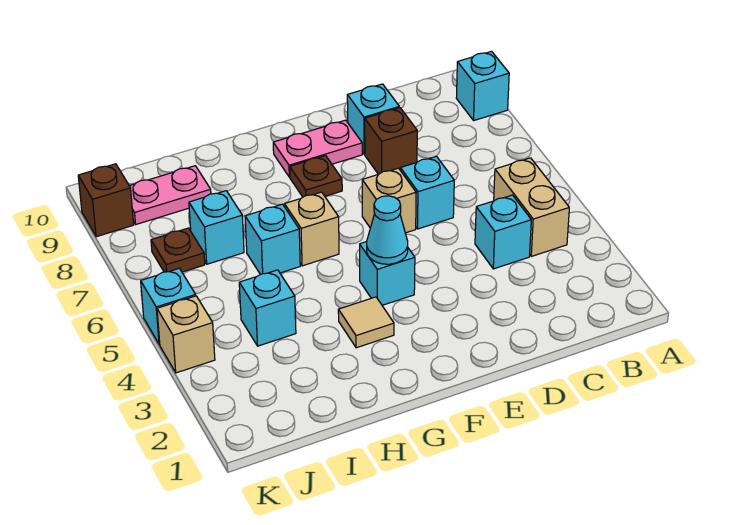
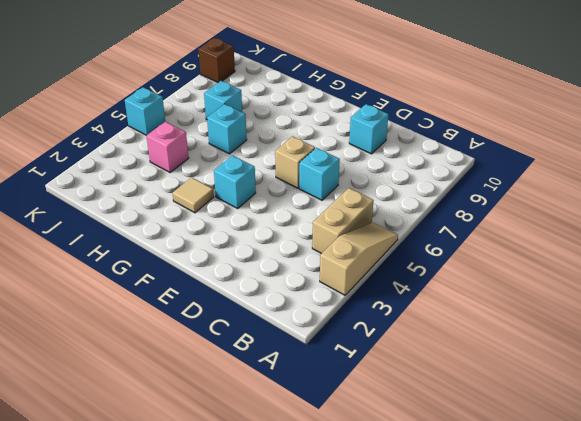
tan 1x3 slope [320,223,398,295] -> none
pink 1x1 brick [147,122,189,172] -> cyan 1x1 brick [239,270,296,346]
none -> cyan 1x1 brick [456,51,509,120]
none -> cyan 1x1 brick [475,195,531,269]
none -> brown 1x1 brick [365,108,417,174]

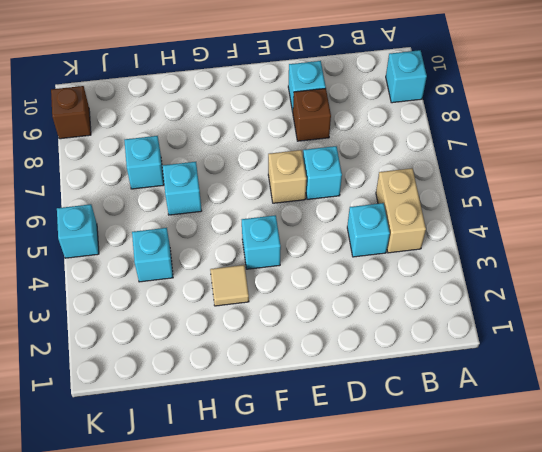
none -> pink 1x2 plate [273,120,362,177]
none -> brown 1x1 plate [290,156,342,197]
none -> tan 1x1 brick [285,192,339,266]

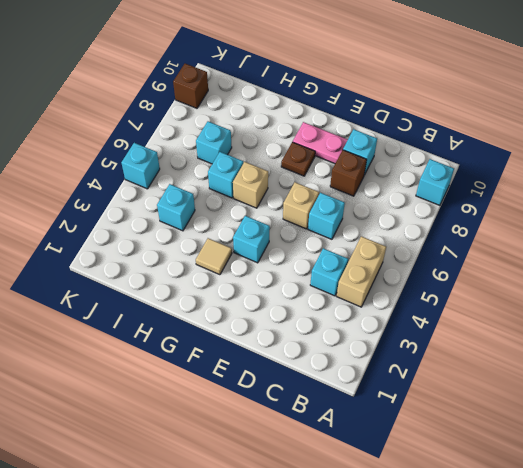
none -> pink 1x2 plate [130,166,211,224]
none -> brown 1x1 plate [151,228,205,272]
none -> tan 1x1 brick [157,296,215,373]

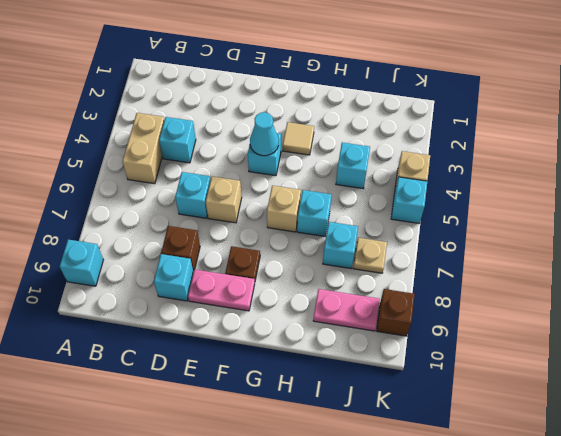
tan 1x1 plate [353,238,387,273] -> brown 1x1 plate [151,228,205,272]

